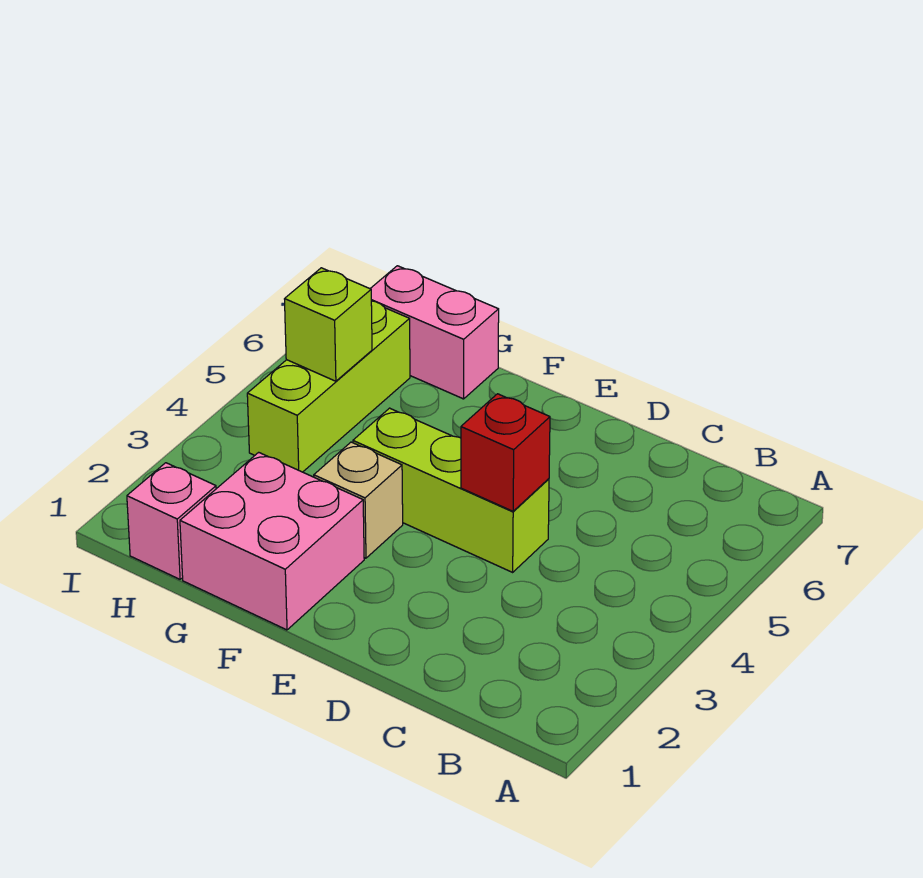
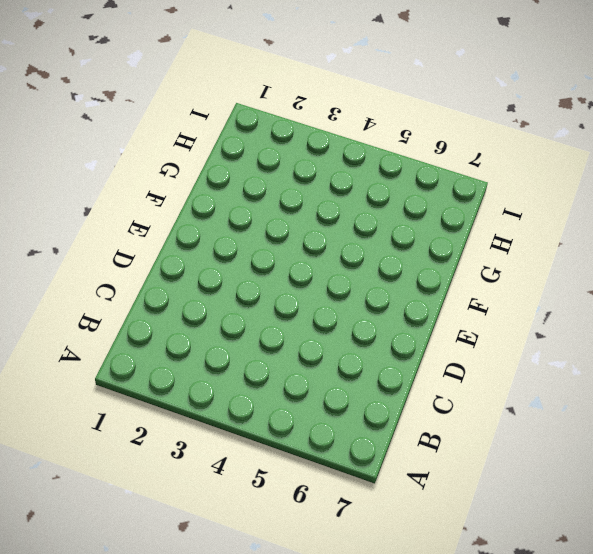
none -> lime 1x3 brick [353,408,549,572]
none -> pink 2x2 brick [180,452,364,630]

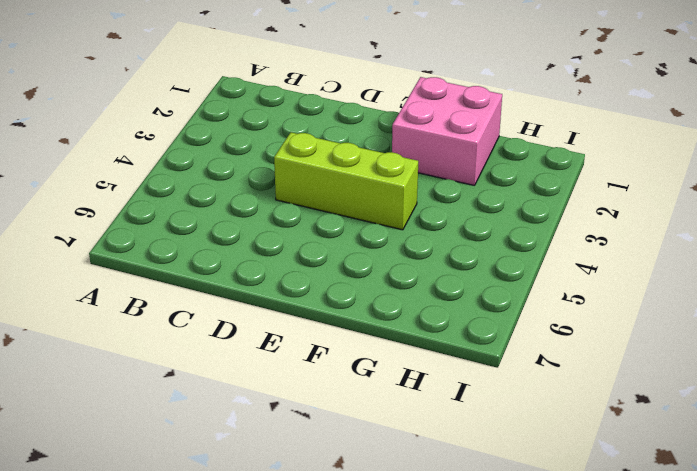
none -> tan 1x1 brick [314,442,403,558]
none -> pink 1x2 brick [370,266,499,399]

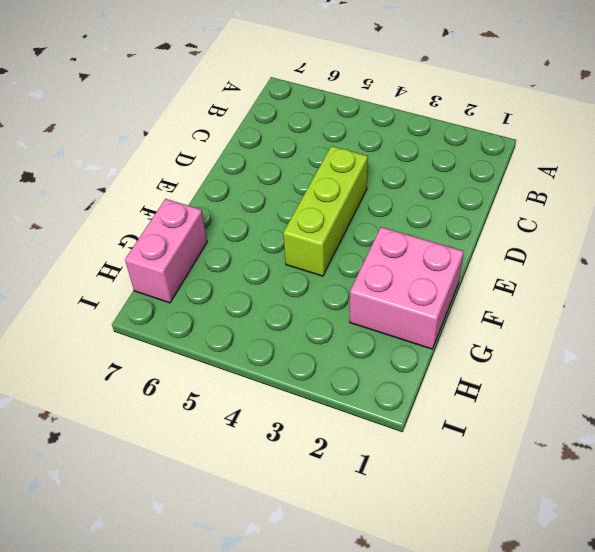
none -> tan 1x1 brick [314,442,403,558]
none -> pink 1x1 brick [127,463,216,579]

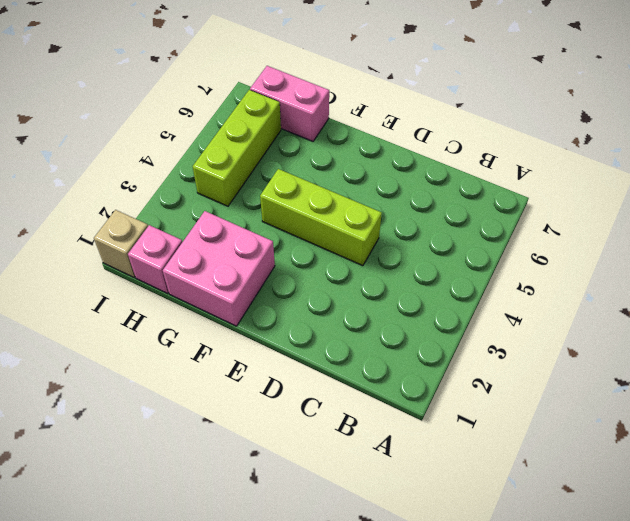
tan 1x1 brick [94,210,148,277] -> tan 1x1 brick moved to [314,442,403,558]
none -> red 1x1 brick [461,394,550,511]
none -> lime 1x1 brick [285,268,372,381]

